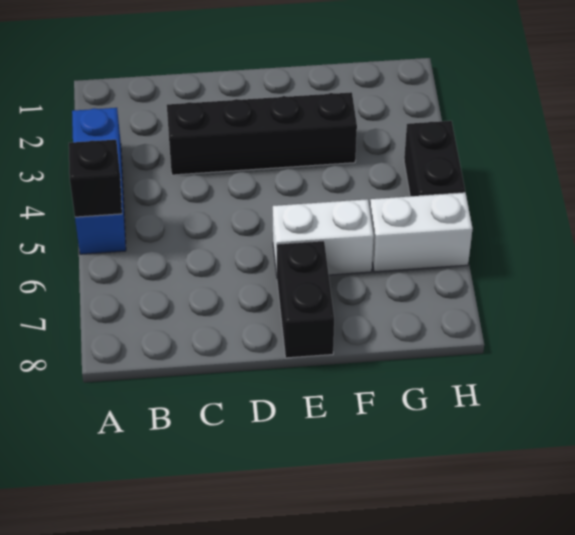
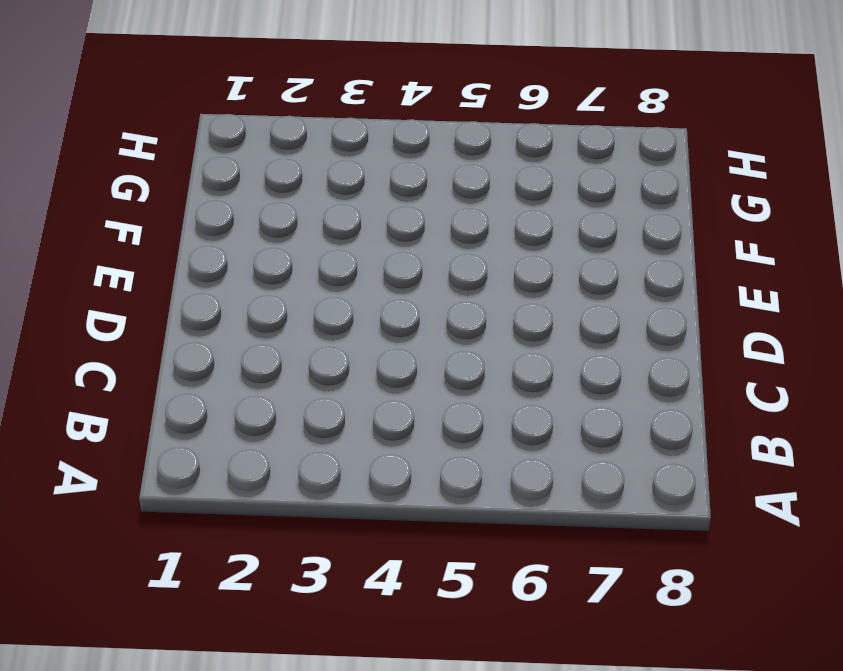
none -> blue 1x3 brick [72,108,126,254]
none -> black 1x4 brick [167,92,357,175]

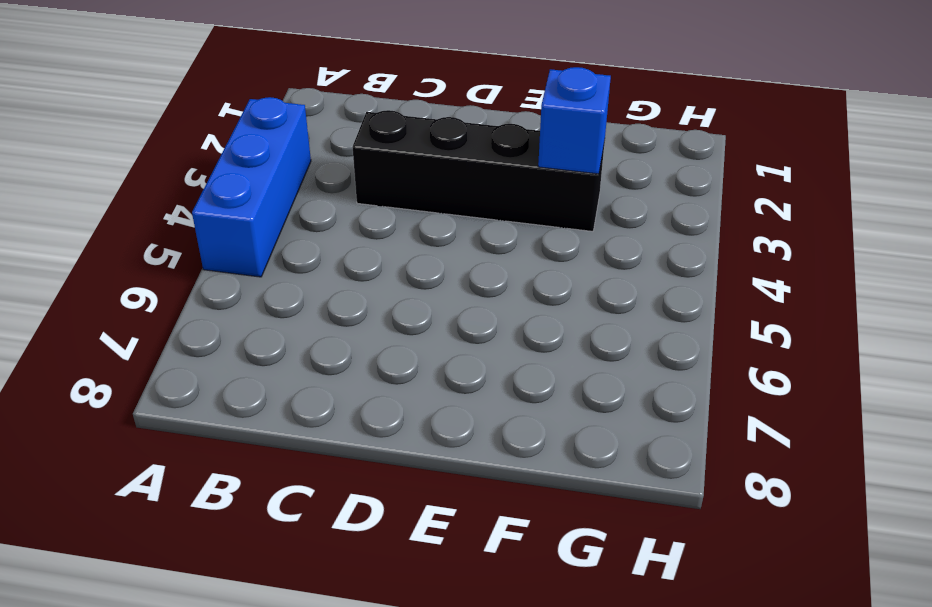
blue 1x1 brick [538,67,611,174] -> none
none -> white 1x2 brick [273,199,374,275]
none -> black 1x2 brick [277,241,334,358]

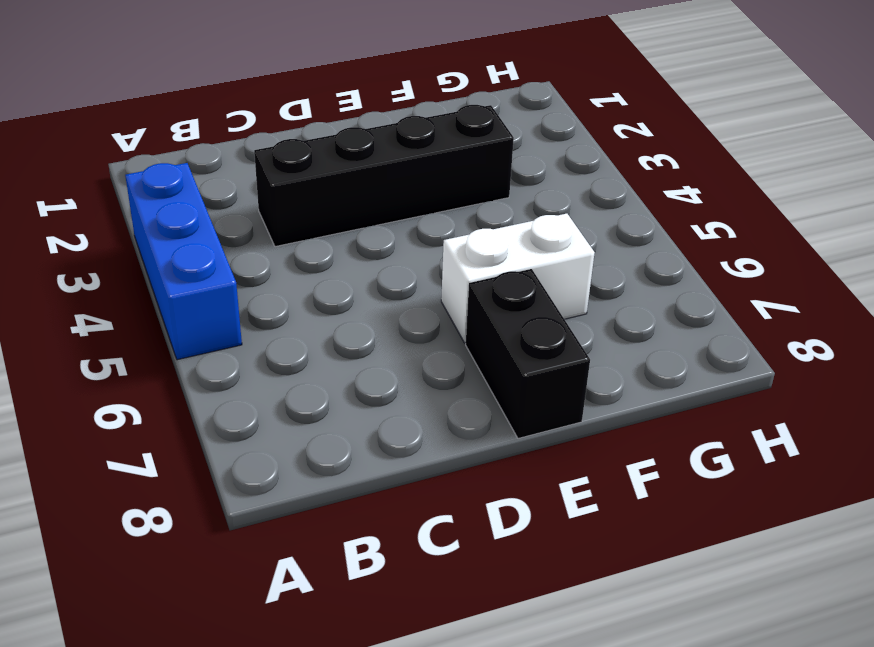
none -> white 1x2 brick [370,193,473,272]
none -> black 1x2 brick [404,121,465,196]

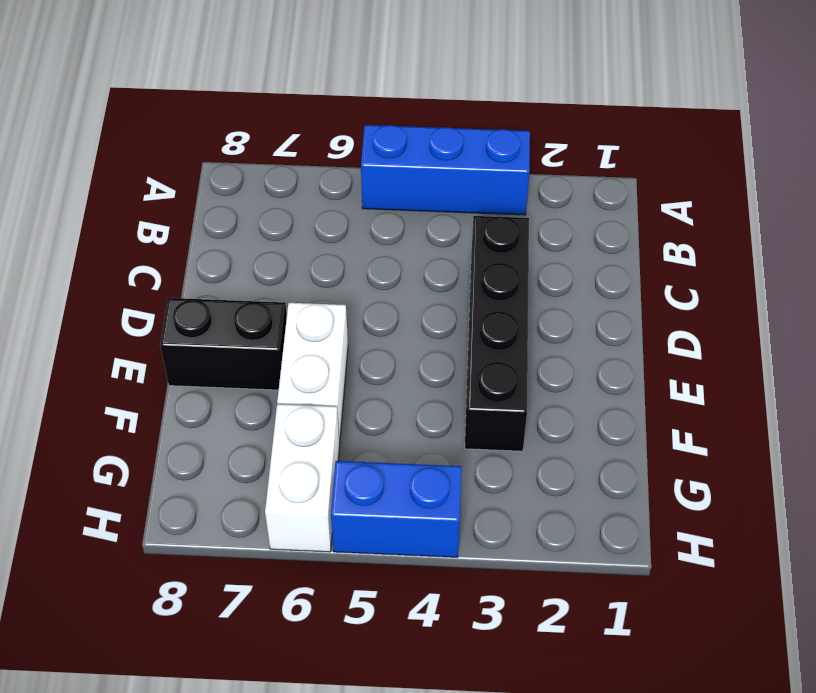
blue 1x2 brick [331,461,462,557] -> black 1x2 brick [404,121,465,196]
none -> black 1x1 brick [69,140,122,217]

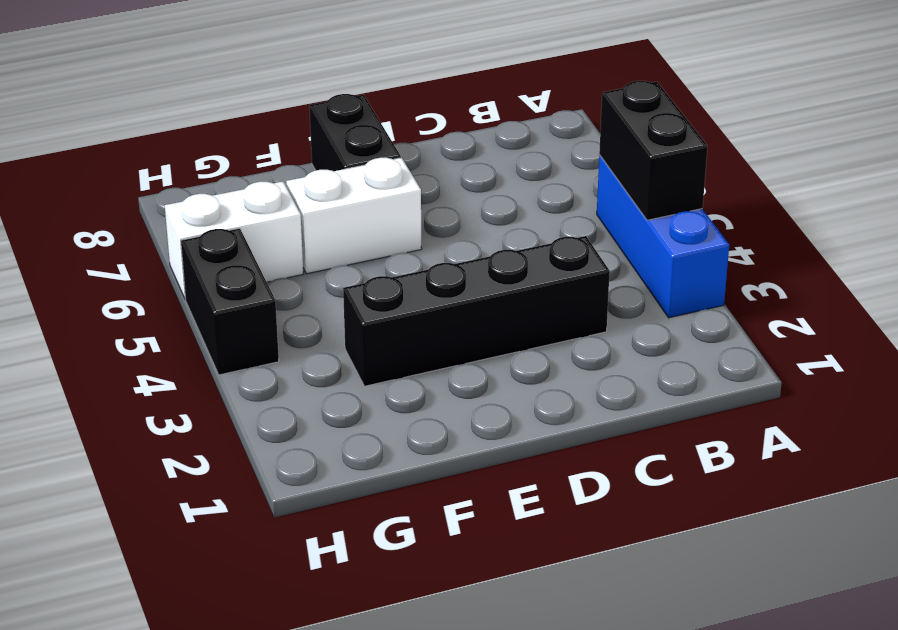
black 1x2 brick [599,81,708,220] -> black 1x1 brick [69,140,122,217]

